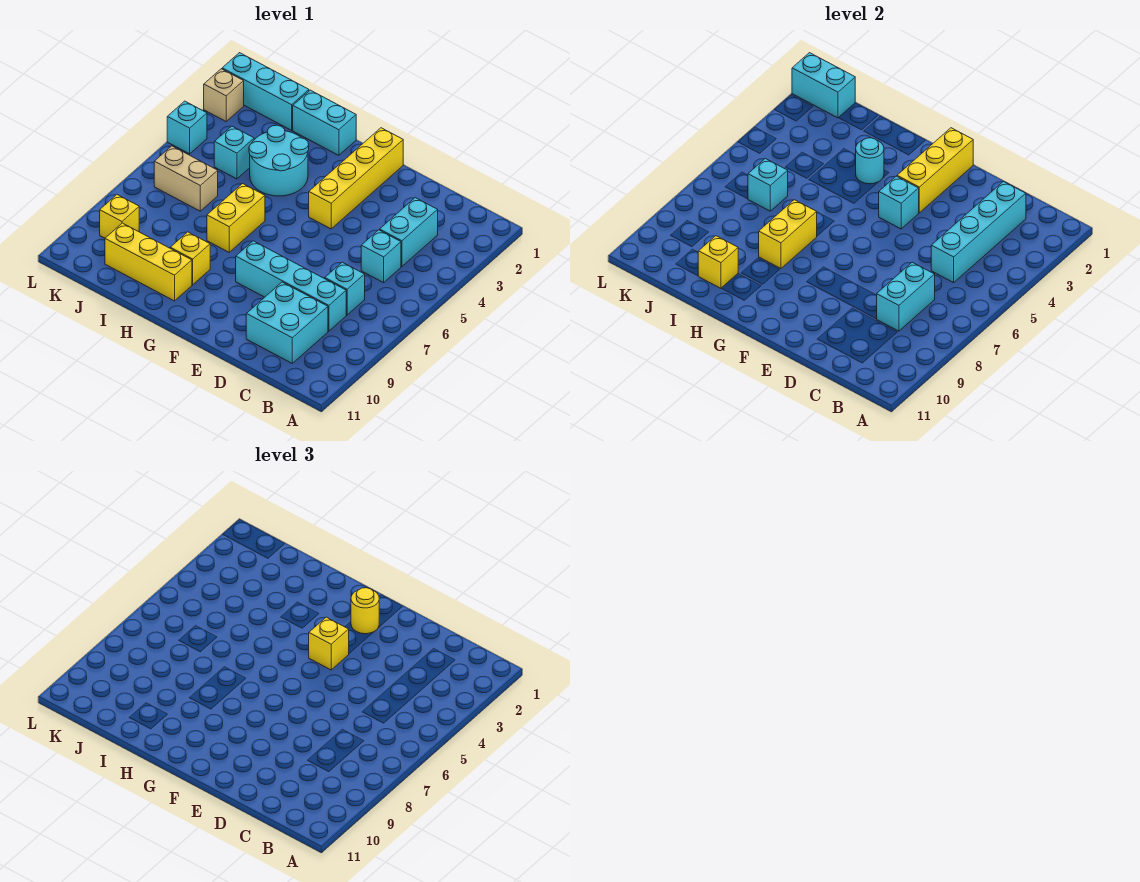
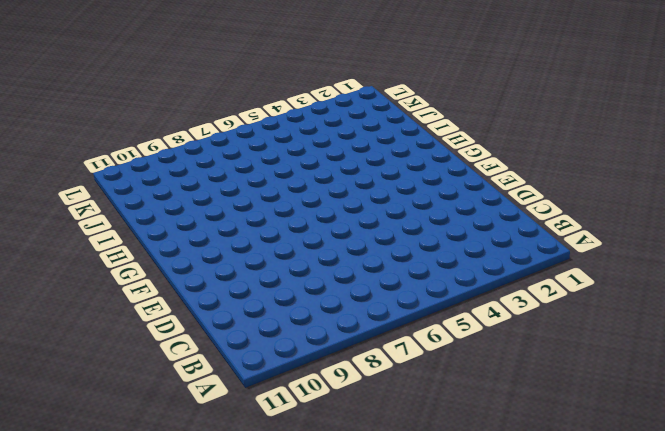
none -> cyan 1x2 brick [380,198,438,266]
none -> cyan 1x1 brick [361,230,401,283]
none -> cyan 1x1 brick [325,262,365,315]

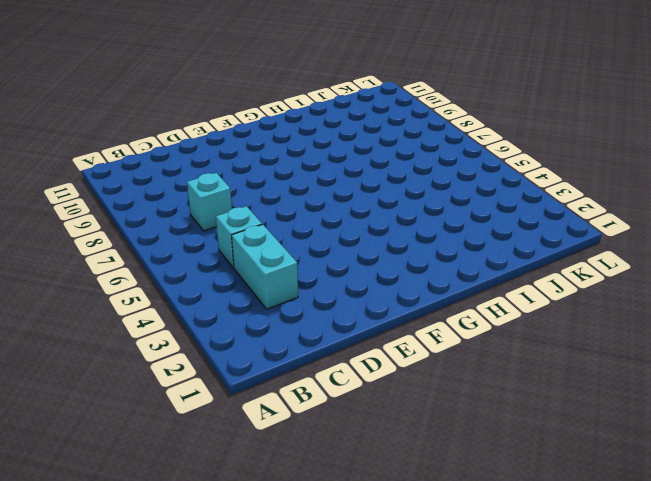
none -> cyan 1x4 brick [236,241,346,331]
none -> cyan 2x2 brick [246,282,328,363]
none -> yellow 1x4 brick [309,128,403,229]

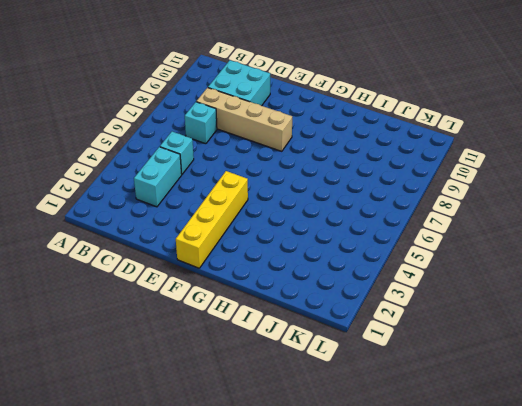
tan 1x4 brick [196,88,292,151] -> cyan 1x4 brick [236,241,346,331]
none -> cyan 1x2 brick [293,90,356,155]
none -> cyan 2x2 round brick [249,125,309,196]
none -> yellow 1x2 brick [207,184,265,252]

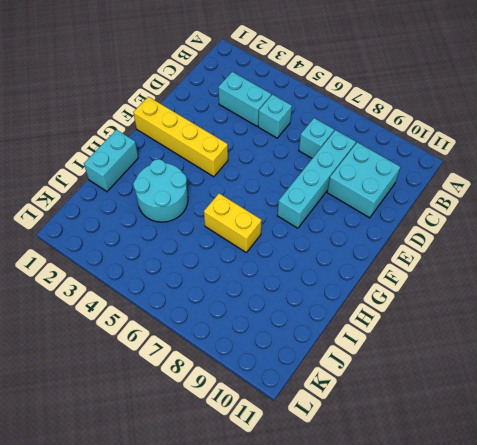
none -> yellow 1x1 brick [170,232,210,285]
none -> yellow 1x3 brick [105,223,192,301]
none -> cyan 1x3 brick [222,53,309,130]

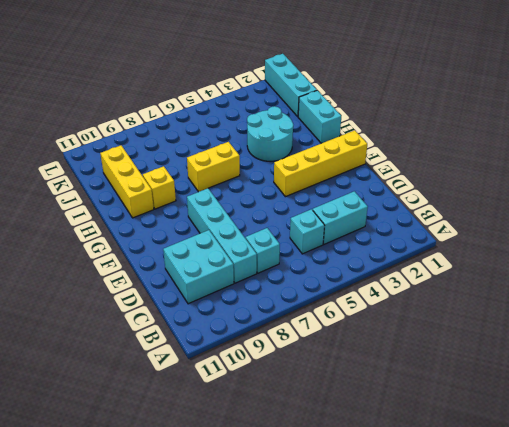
none -> cyan 1x1 brick [214,126,254,179]
none -> tan 1x2 brick [154,146,218,211]
none -> yellow 1x1 brick [100,195,139,238]

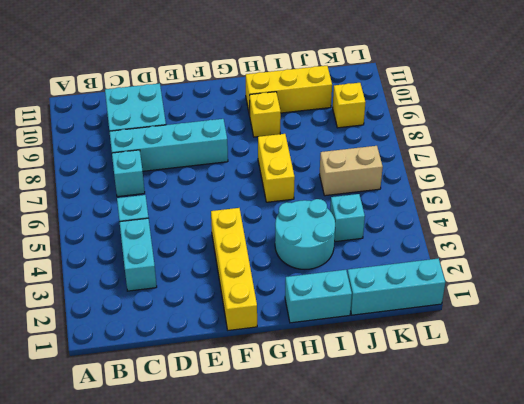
none -> tan 1x1 brick [204,69,244,121]
none -> cyan 1x1 brick [167,101,207,154]
none -> cyan 1x4 brick [931,182,1026,283]

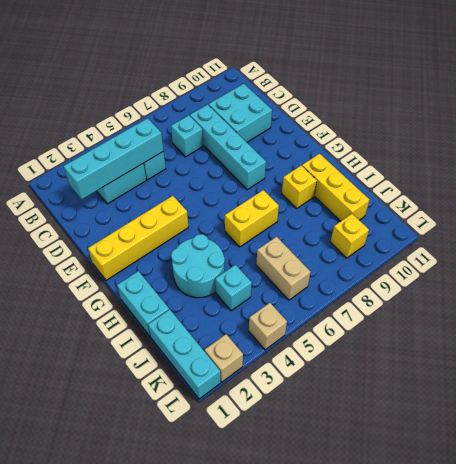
tan 1x1 brick [249,303,287,350] -> cyan 1x1 brick [167,101,207,154]
none -> cyan 1x2 brick [877,262,935,331]
none -> yellow 1x3 brick [897,128,973,213]
none -> cyan 1x1 brick [879,176,919,229]

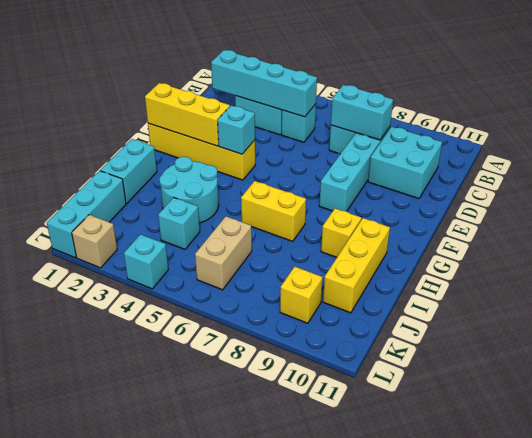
none -> cyan 1x1 round brick [856,138,884,184]
none -> yellow 1x2 brick [759,200,817,269]
none -> yellow 1x1 brick [698,236,738,288]

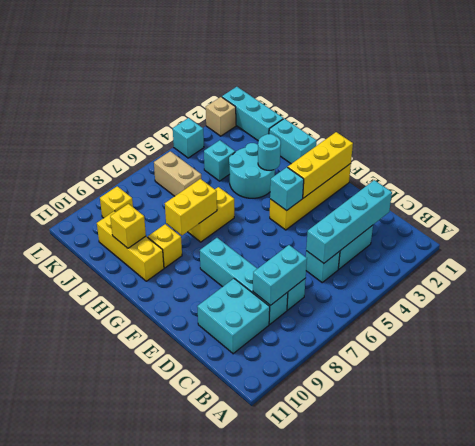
none -> cyan 1x1 brick [748,159,788,211]
none -> cyan 1x2 brick [792,53,855,118]
none -> yellow 1x1 round brick [351,588,379,634]

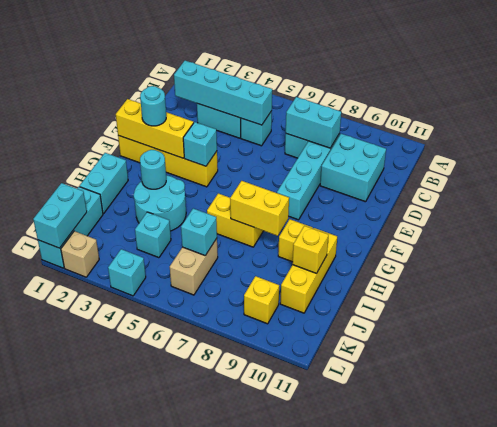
cyan 1x1 round brick [140,86,166,126] -> yellow 1x1 round brick [351,588,379,634]
none -> yellow 1x1 brick [309,617,349,670]

